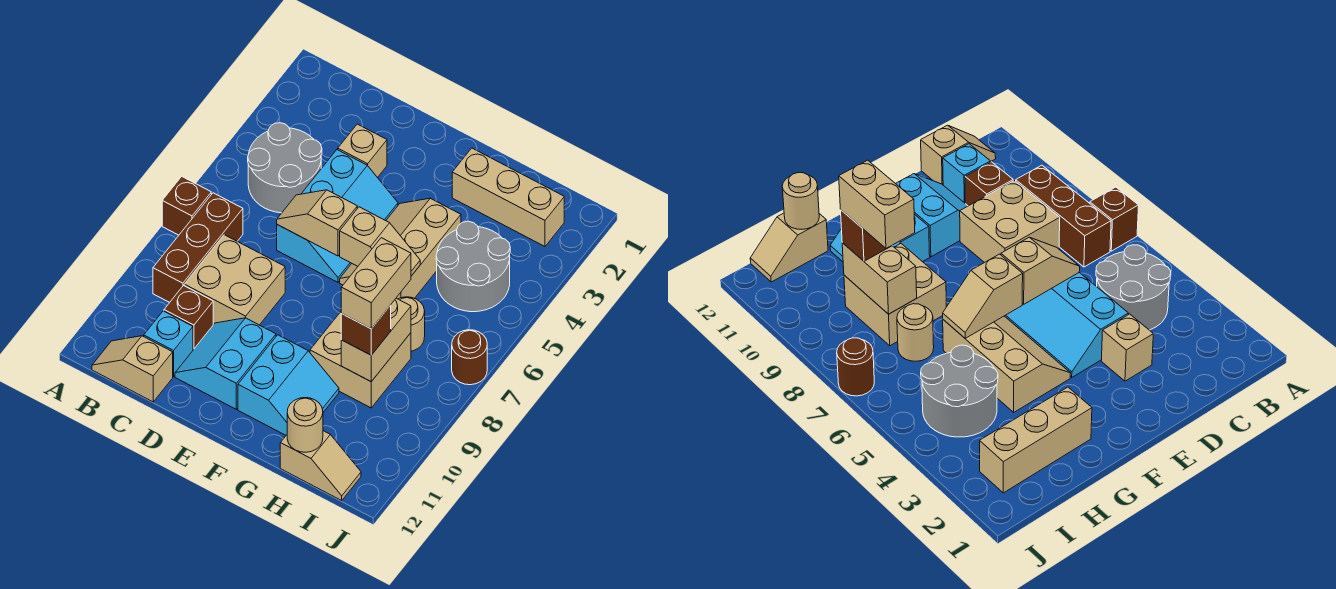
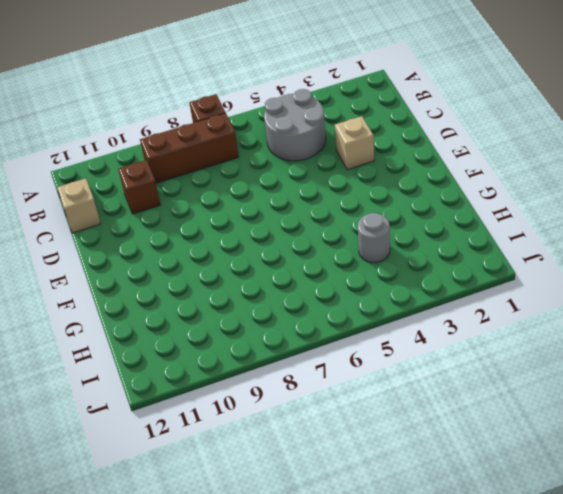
grey 1x1 round brick [358,213,390,263] -> grey 2x2 round brick [436,221,510,312]
none -> tan 2x2 brick [184,235,285,325]
none -> cyan 1x1 brick [144,311,193,377]
none -> cyan 2x3 slope [277,150,398,282]

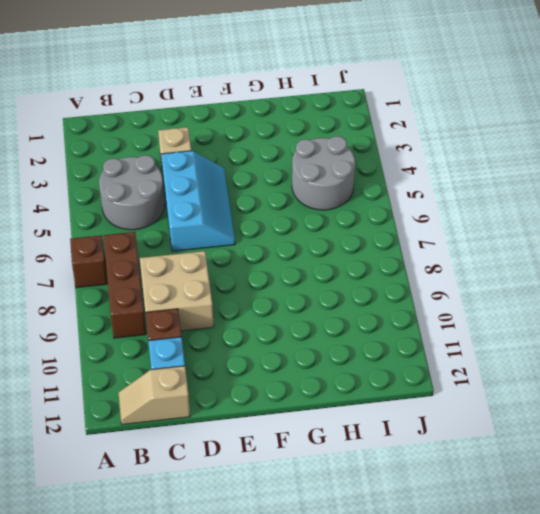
none -> cyan 2x2 slope [175,318,276,409]
none -> tan 2x3 slope [340,198,461,299]
none -> cyan 2x2 slope [238,335,339,435]

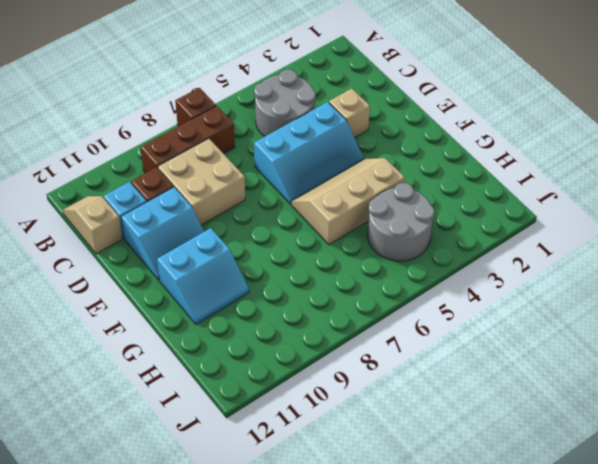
cyan 2x2 slope [121,187,204,281] -> cyan 2x2 slope turned to [175,318,276,409]
none -> tan 1x3 brick [452,148,564,246]
none -> tan 2x2 brick [310,312,411,408]
none -> tan 1x1 round brick [399,297,425,351]

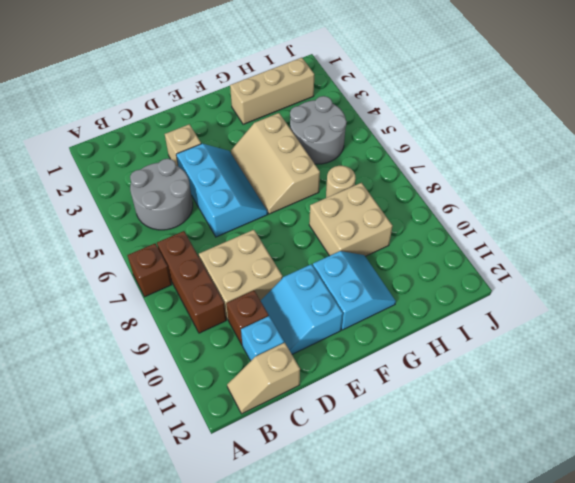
none -> tan 1x2 slope [280,431,361,500]
none -> brown 1x1 round brick [452,330,487,385]
none -> tan 1x2 slope [277,190,357,256]

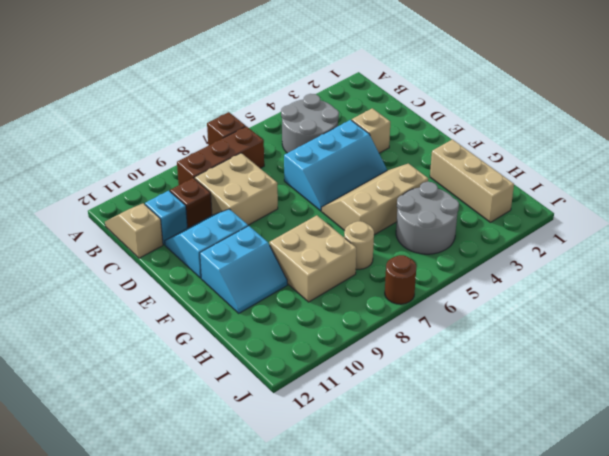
none -> tan 1x2 slope [280,431,361,500]
none -> tan 1x2 slope [277,190,357,256]
none -> tan 1x2 slope [340,207,420,276]

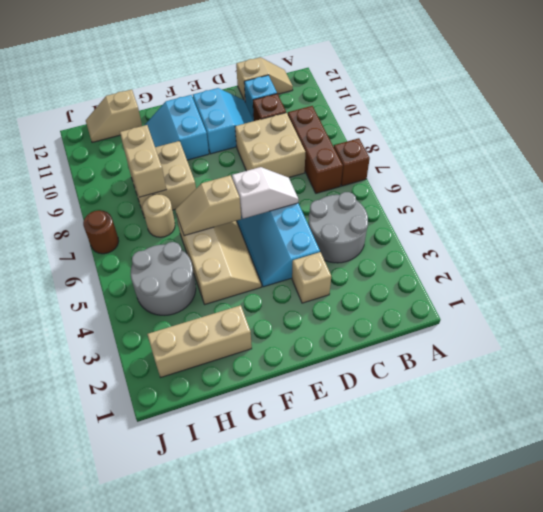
white 1x2 slope [232,167,299,219] -> tan 1x2 slope [277,190,357,256]
none -> tan 1x1 round brick [287,398,323,452]
none -> brown 1x1 brick [341,305,391,355]
none -> tan 1x2 brick [341,238,411,329]

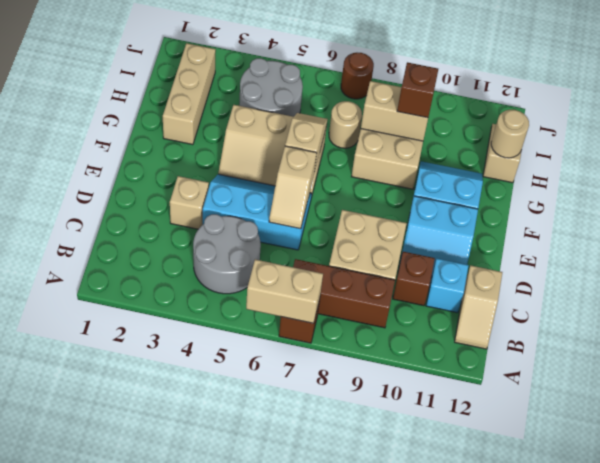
tan 1x2 brick [246,259,323,323] -> tan 1x2 brick moved to [341,238,411,329]

